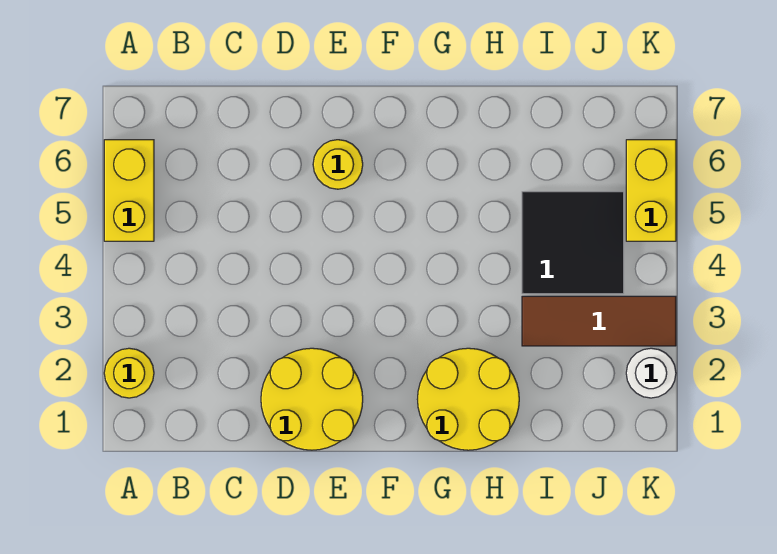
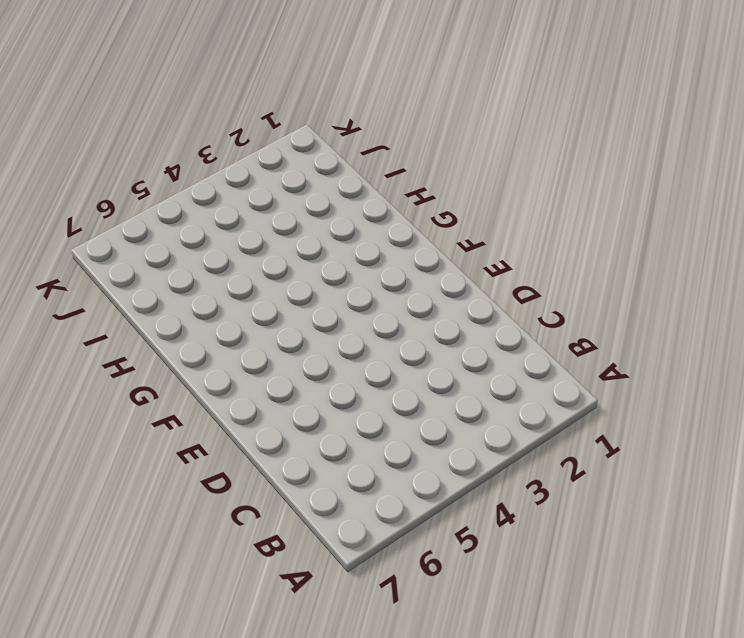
none -> yellow 1x1 round brick [104,348,154,398]
none -> yellow 1x2 brick [104,140,154,241]

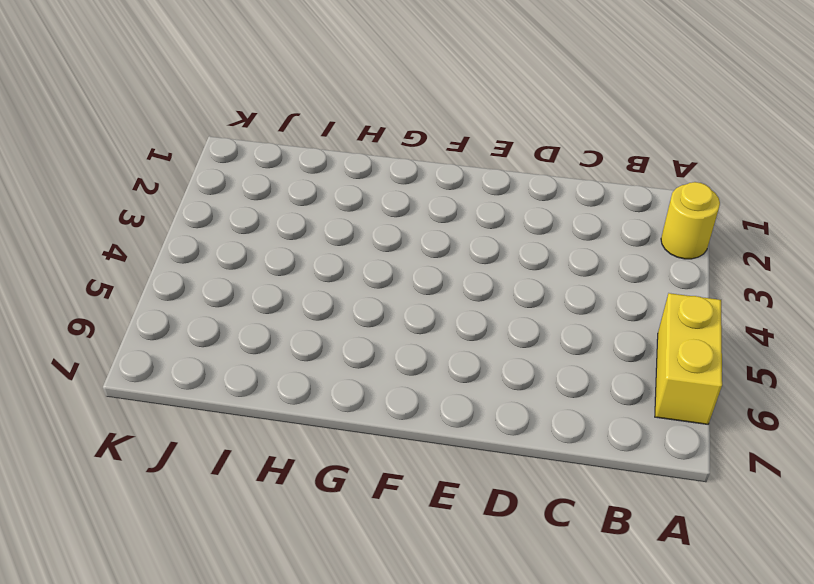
none -> yellow 2x2 round brick [261,348,363,450]
none -> yellow 1x1 round brick [313,140,363,189]

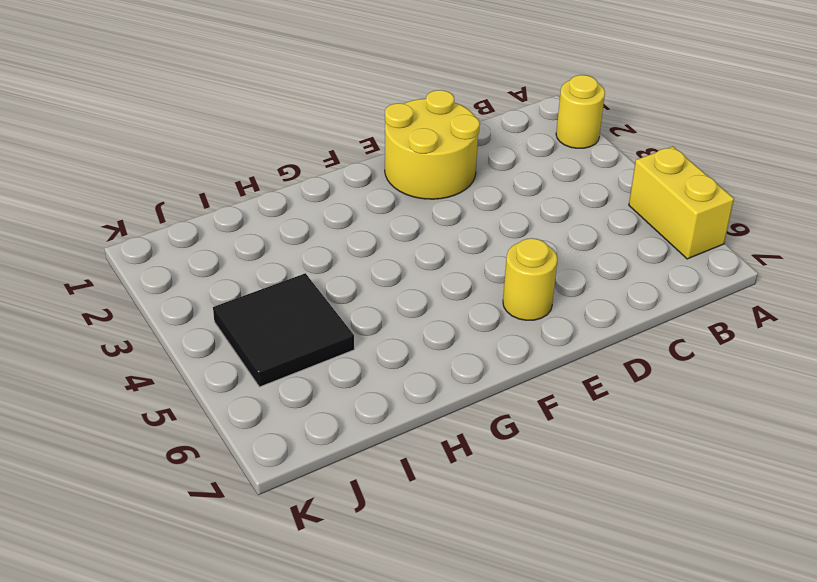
none -> yellow 2x2 round brick [417,348,519,450]
none -> brown 1x3 tile [522,296,676,346]

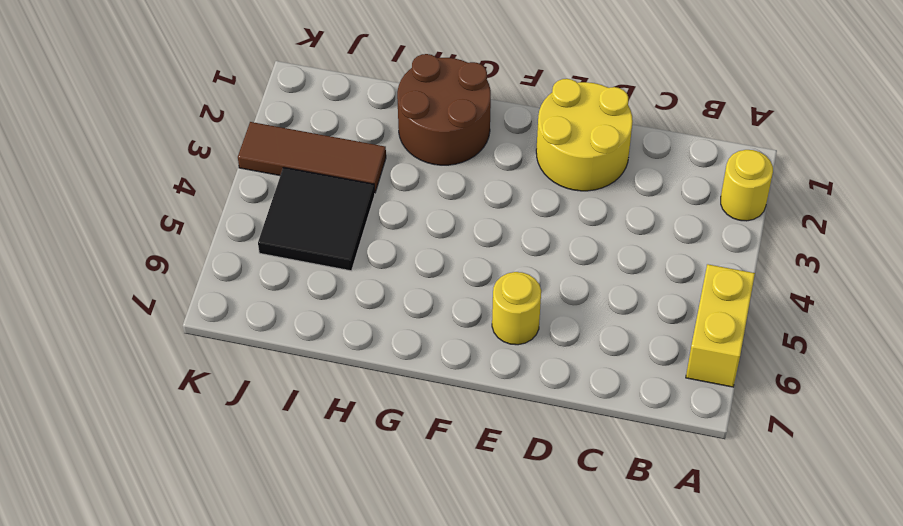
brown 2x2 round brick [397,54,491,165] -> yellow 2x2 round brick [417,348,519,450]
none -> white 1x1 round brick [626,348,676,398]
none -> yellow 1x2 brick [626,140,676,241]

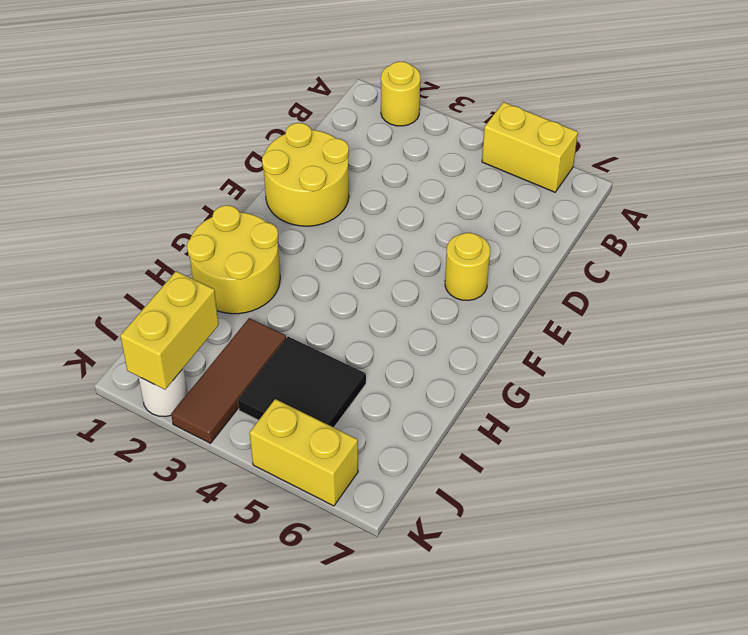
yellow 1x2 brick [120,271,219,390] -> none

